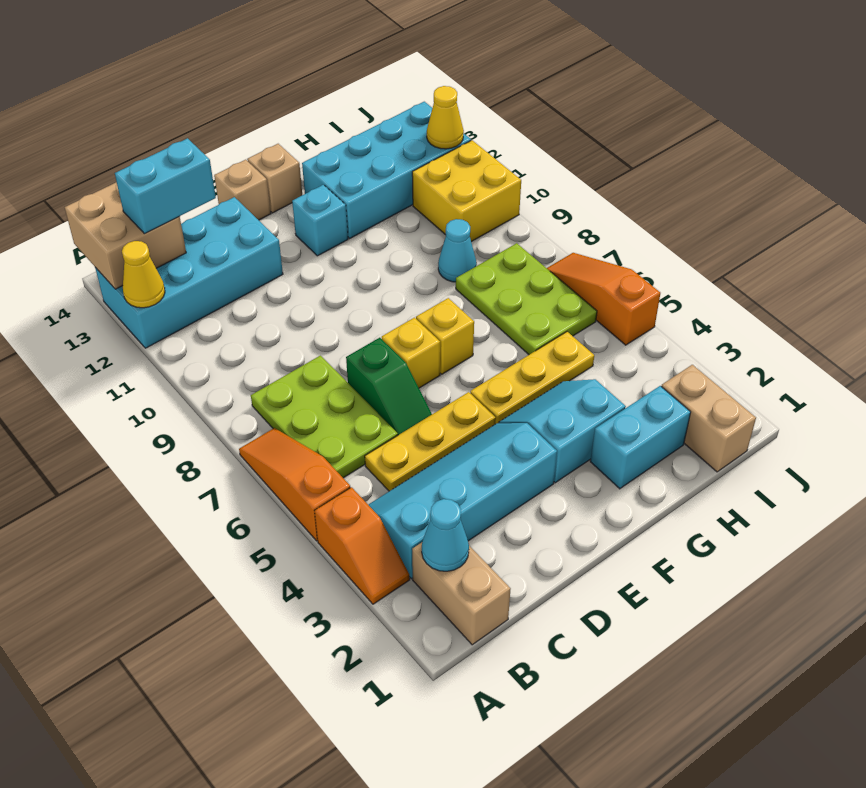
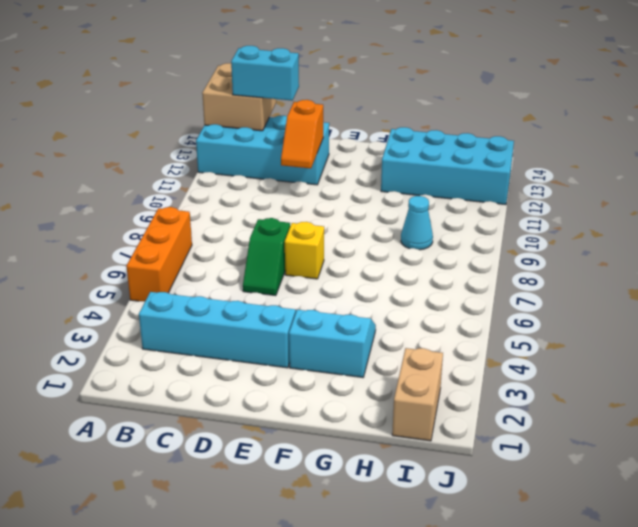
orange 1x3 brick [127,207,192,302] -> orange 1x3 slope [239,428,350,541]
orange 1x2 slope [281,100,323,168] -> orange 1x2 slope moved to [315,487,410,604]
none -> tan 1x2 brick [412,543,510,645]
none -> lime 2x3 plate [251,356,398,478]
none -> yellow 1x3 plate [365,392,496,491]

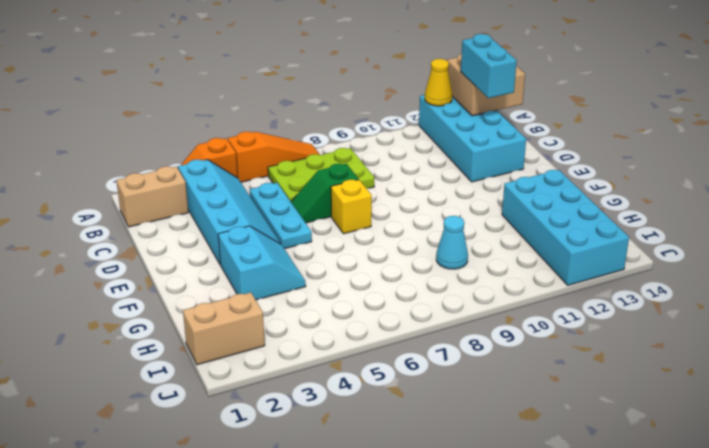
cyan 1x3 plate [250,183,312,249] -> yellow 1x3 plate [365,392,496,491]
none -> tan 1x1 brick [214,160,271,220]
none -> yellow 1x3 plate [470,332,594,424]
none -> yellow 1x1 brick [416,298,474,374]

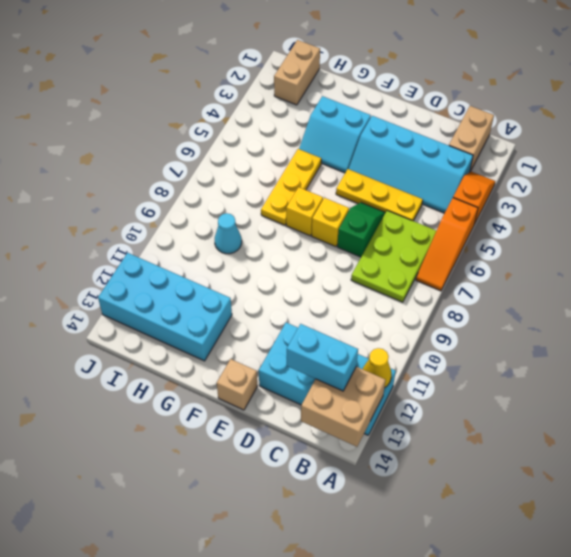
yellow 1x3 plate [261,149,321,225] -> yellow 1x3 plate turned to [470,332,594,424]
none -> cyan 1x1 brick [292,185,348,256]
none -> tan 1x1 brick [247,144,302,213]
none -> cyan 1x2 brick [590,386,691,489]

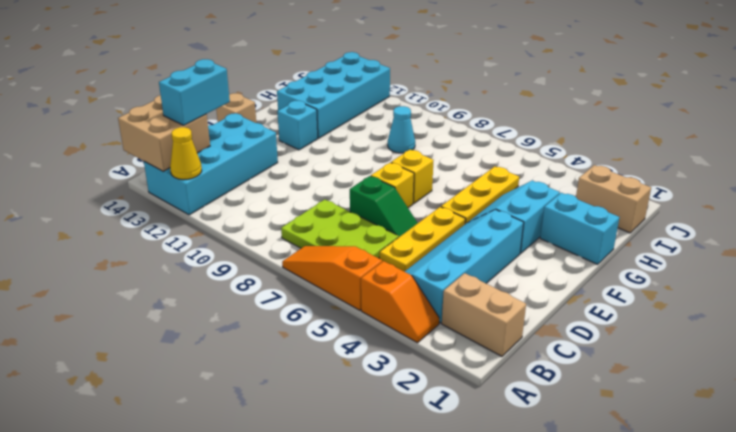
cyan 1x2 brick [540,193,619,264] -> cyan 1x2 brick turned to [590,386,691,489]
none -> tan 1x1 brick [247,144,302,213]
none -> lime 2x3 plate [456,243,597,355]
none -> yellow 2x2 brick [412,140,521,242]

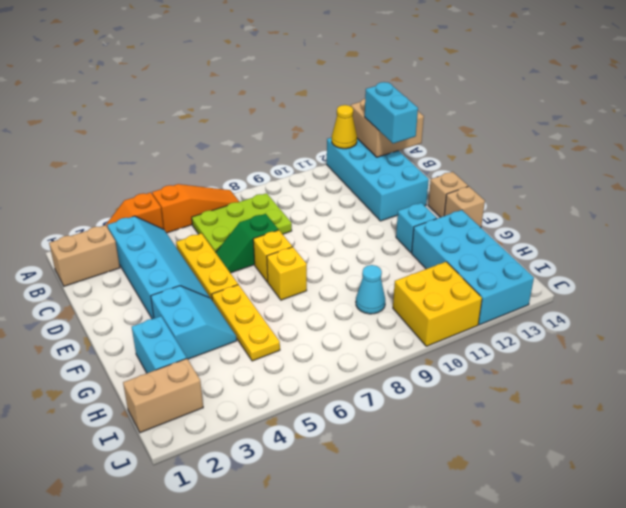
none -> lime 2x3 plate [456,243,597,355]
none -> orange 1x3 slope [547,253,660,345]
none -> cyan 1x1 cone [422,499,469,571]

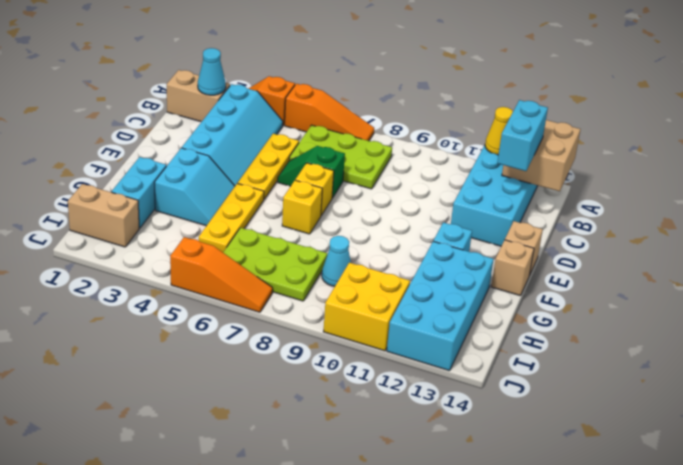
none -> yellow 1x1 cone [427,86,464,149]

